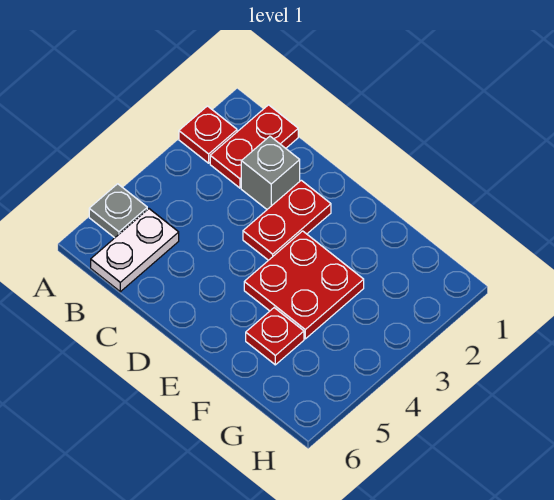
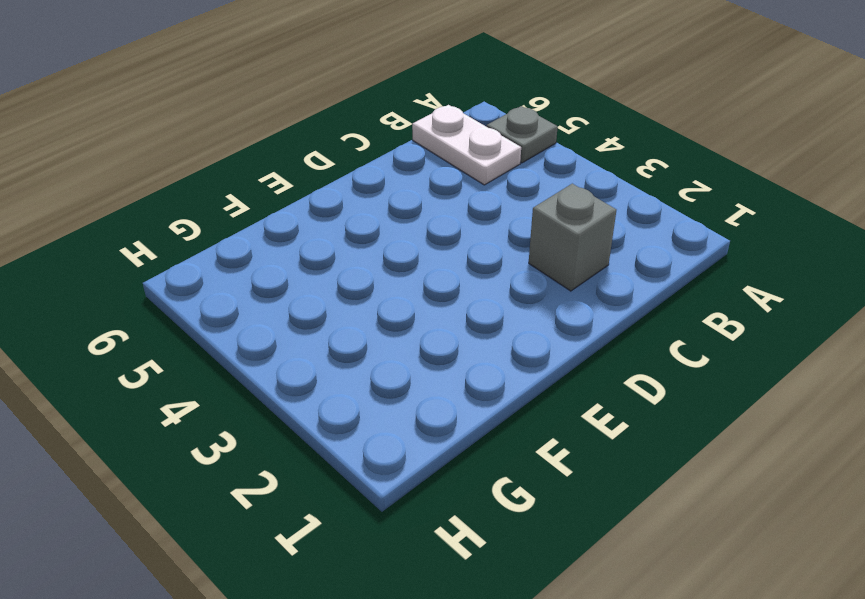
none -> red 1x1 plate [179,106,237,163]
none -> red 1x2 plate [210,105,298,188]

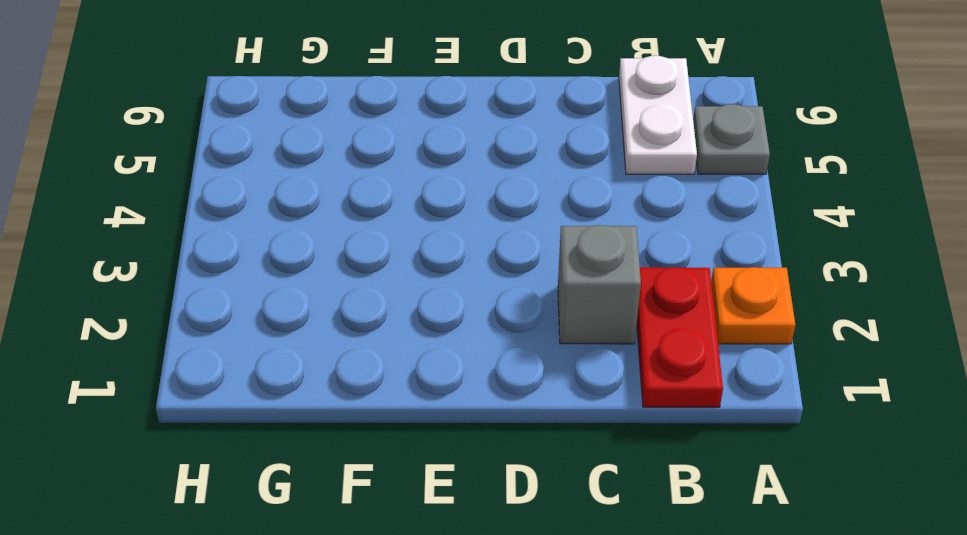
orange 1x1 plate [711,267,795,344] -> red 1x1 plate [179,106,237,163]
none -> red 1x2 plate [243,180,331,260]
none -> red 2x2 plate [244,231,364,339]

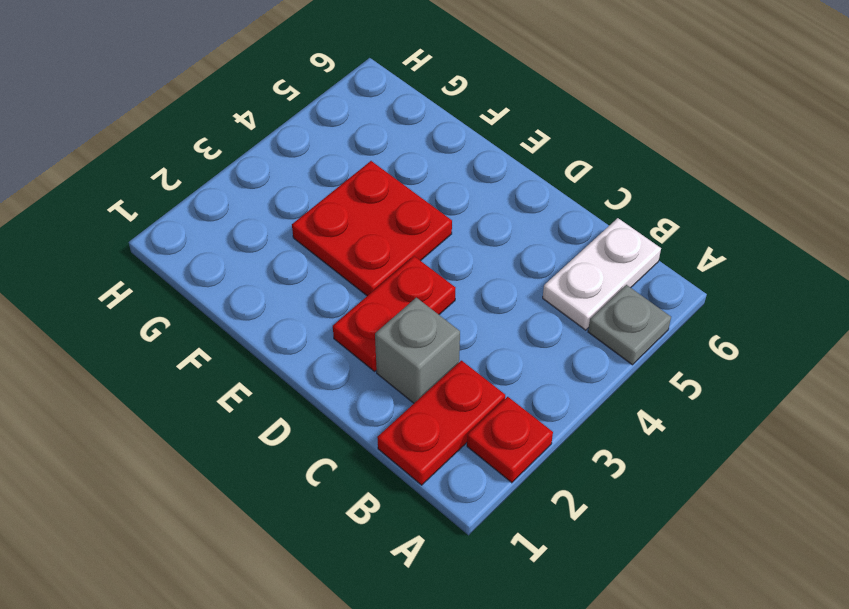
none -> red 1x1 plate [246,308,304,365]

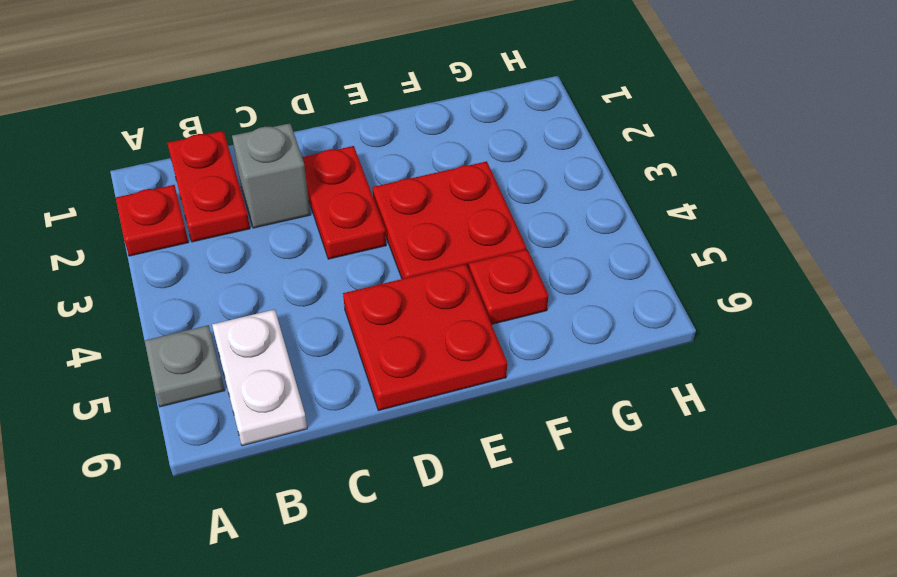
red 2x2 plate [343,264,507,411] -> none

